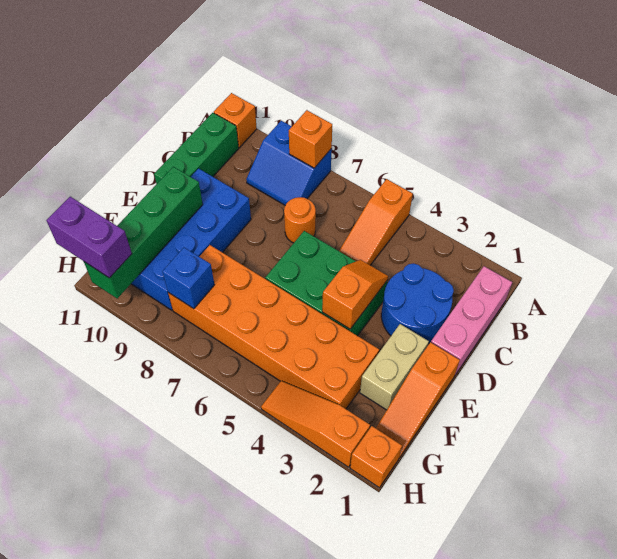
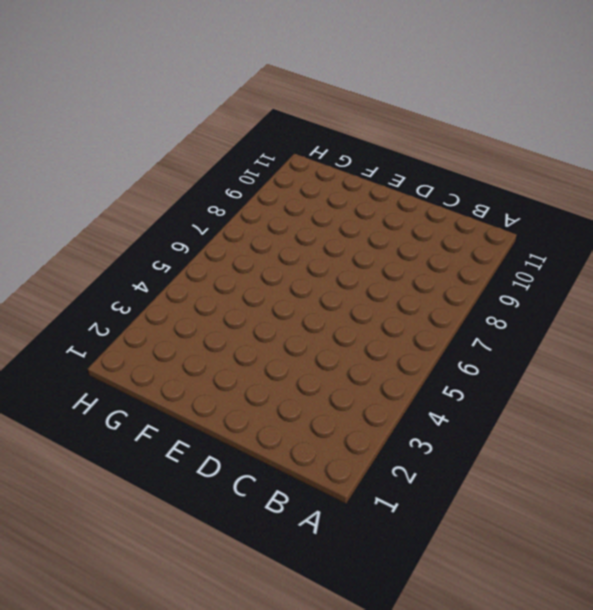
none -> orange 1x3 slope [339,179,413,265]
none -> blue 2x2 slope [246,121,332,205]
none -> orange 1x1 brick [214,93,257,148]

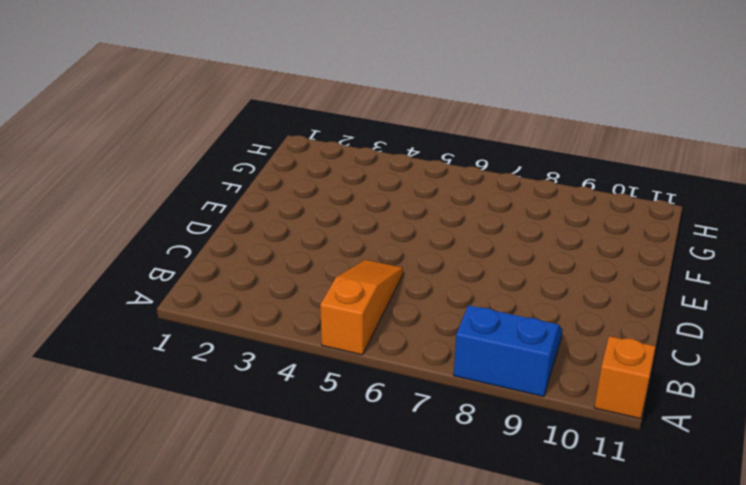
none -> pink 1x3 brick [431,266,512,375]
none -> green 1x3 brick [154,113,239,184]
none -> blue 2x2 round brick [381,264,454,344]

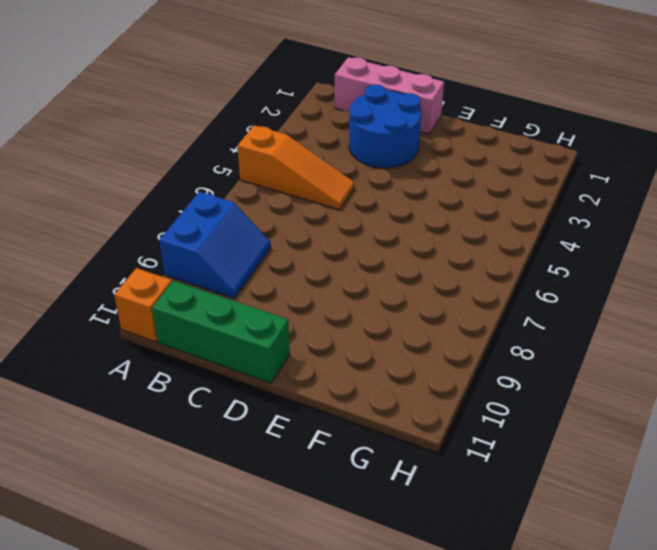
none -> orange 1x1 round brick [284,197,316,243]
none -> green 2x3 brick [265,231,388,336]
none -> blue 2x4 brick [131,169,251,310]

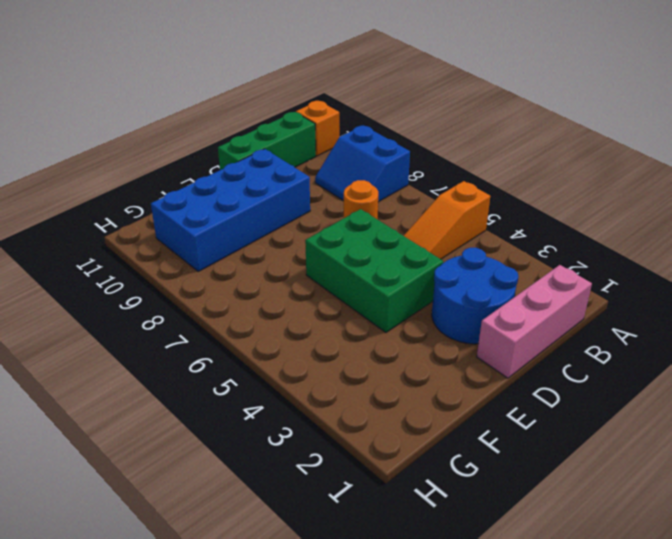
none -> orange 1x3 slope [376,342,460,458]
none -> tan 1x2 brick [360,324,429,410]
none -> orange 2x6 brick [168,245,379,409]

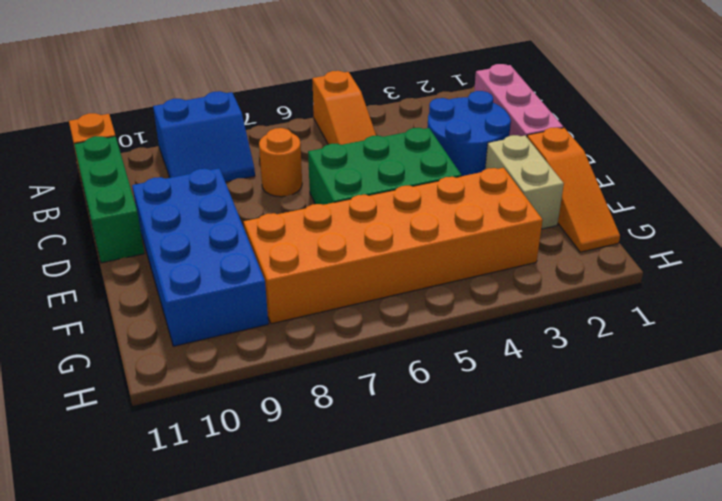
none -> orange 1x1 brick [350,426,402,488]
none -> orange 1x3 slope [261,381,370,467]
none -> orange 1x1 brick [289,110,332,168]

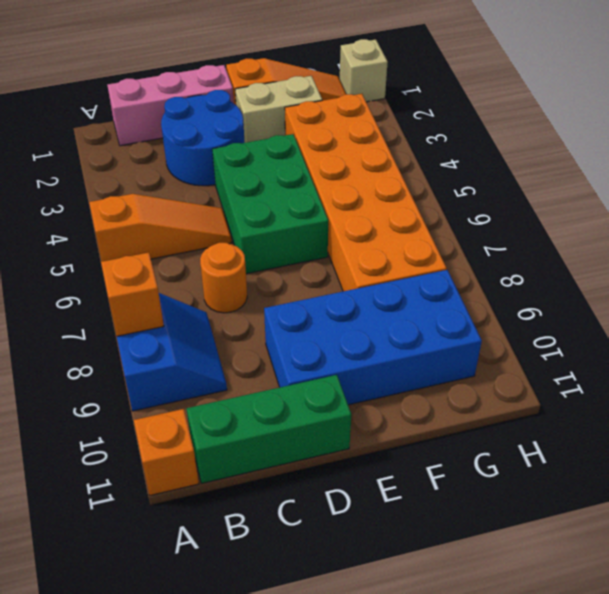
tan 1x1 brick [340,39,388,102] -> orange 1x1 brick [350,426,402,488]
none -> orange 1x3 slope [261,381,370,467]
none -> orange 1x2 slope [322,260,388,329]
none -> green 1x4 brick [84,167,203,299]

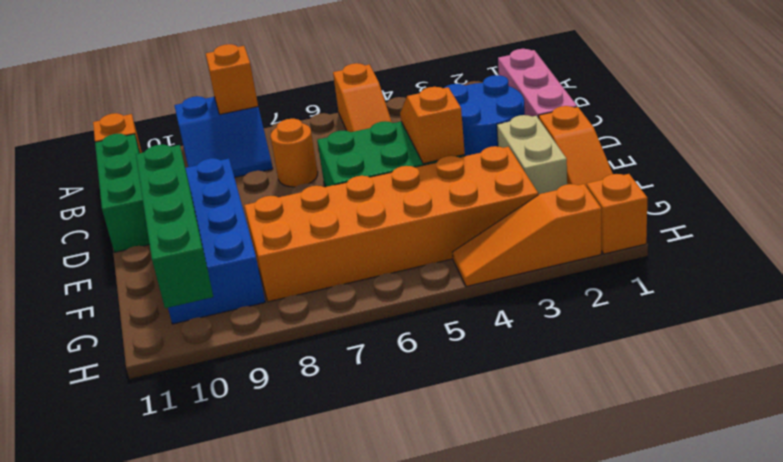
none -> blue 1x1 brick [162,248,214,309]
none -> purple 1x2 brick [46,197,132,278]

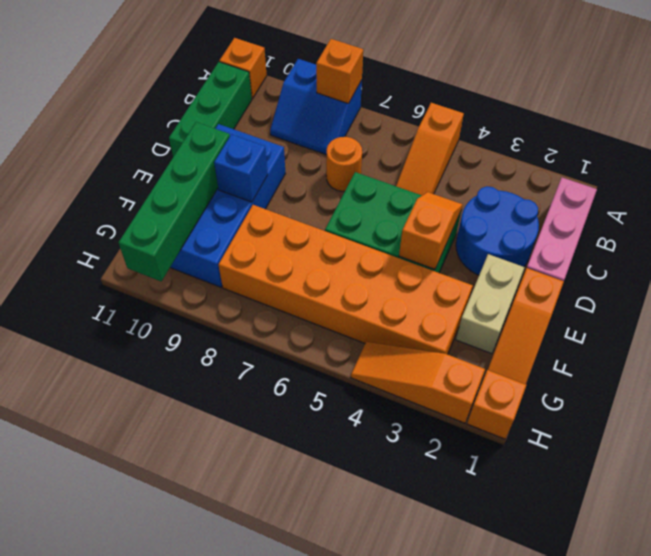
blue 1x1 brick [214,134,268,202] -> blue 1x1 brick moved to [162,248,214,309]
none -> purple 1x2 brick [46,197,132,278]

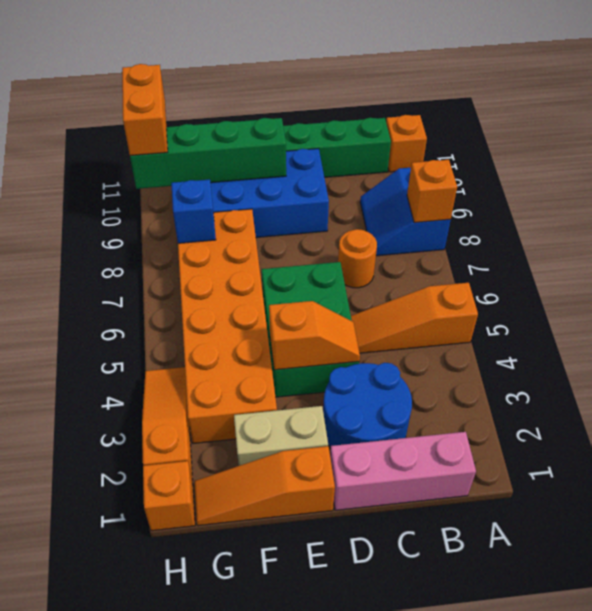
orange 1x2 brick [122,64,168,156] -> purple 1x2 brick [46,197,132,278]

